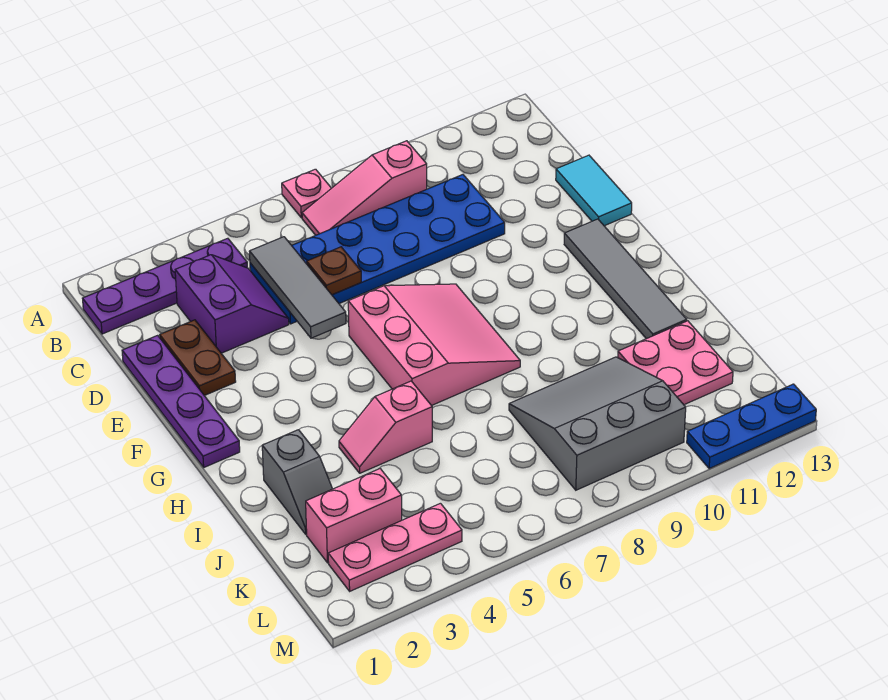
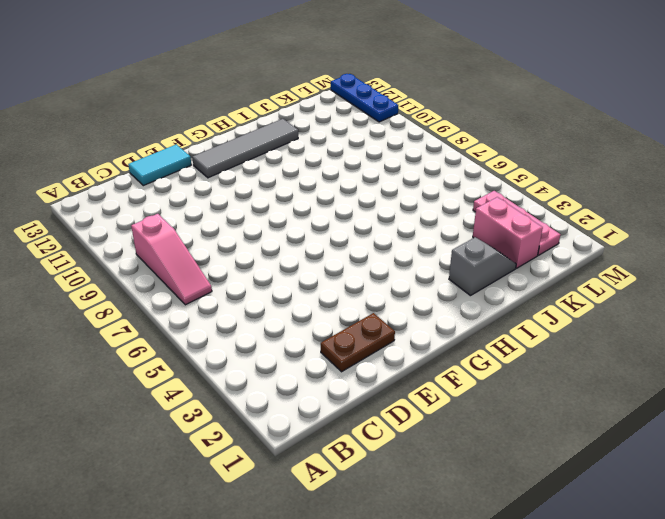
none -> pink 1x1 plate [282,169,331,218]
none -> purple 1x4 plate [83,238,247,334]
none -> purple 2x2 slope [175,255,289,353]

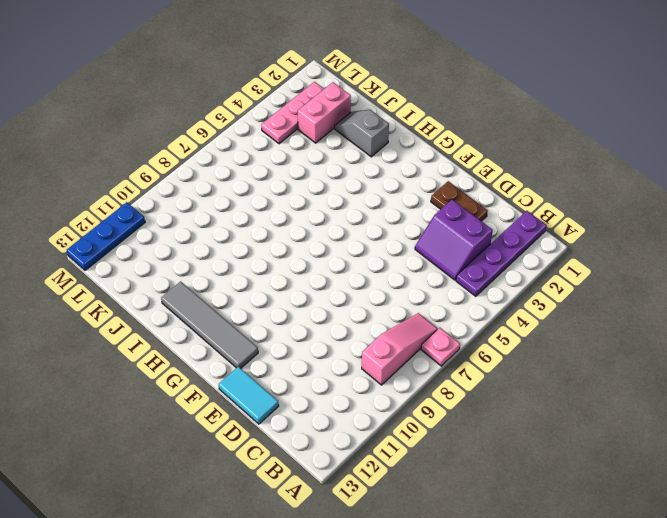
none -> blue 2x6 plate [250,175,505,324]
none -> purple 1x4 plate [122,335,240,467]
none -> pink 3x3 slope [348,284,520,406]

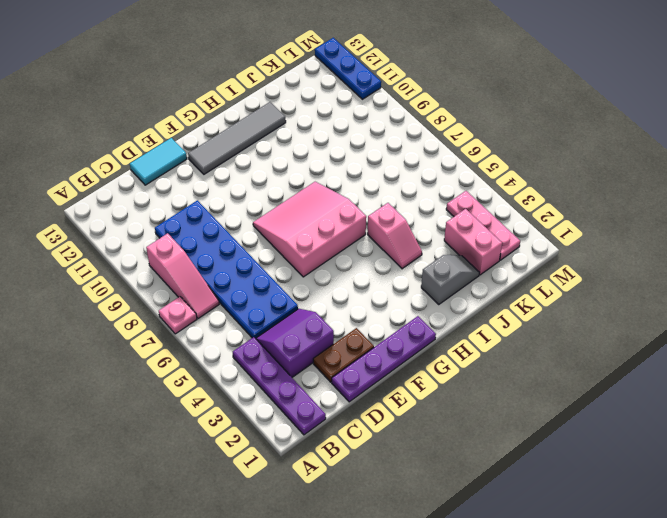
none -> grey 3x3 slope [509,357,686,490]
none -> pink 2x2 plate [618,321,733,405]
none -> grey 1x3 tile [249,237,346,338]

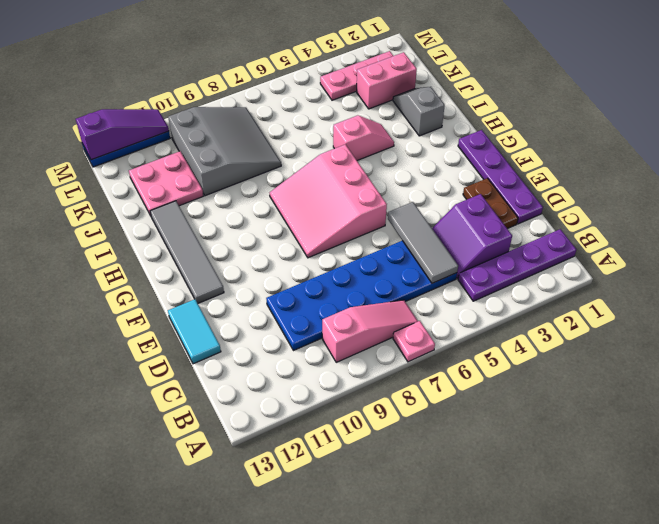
grey 3x3 slope [168,107,281,196] -> grey 3x3 slope turned to [509,357,686,490]
purple 1x3 slope [76,109,169,160] -> none
none -> brown 1x1 plate [307,247,361,295]

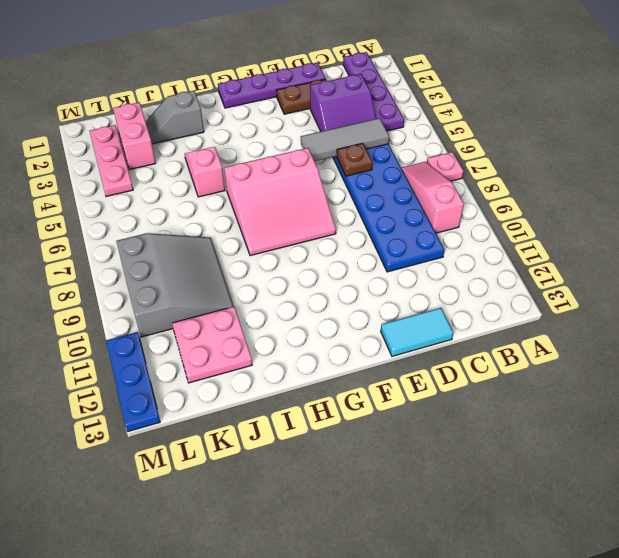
none -> grey 1x4 tile [564,219,687,339]

